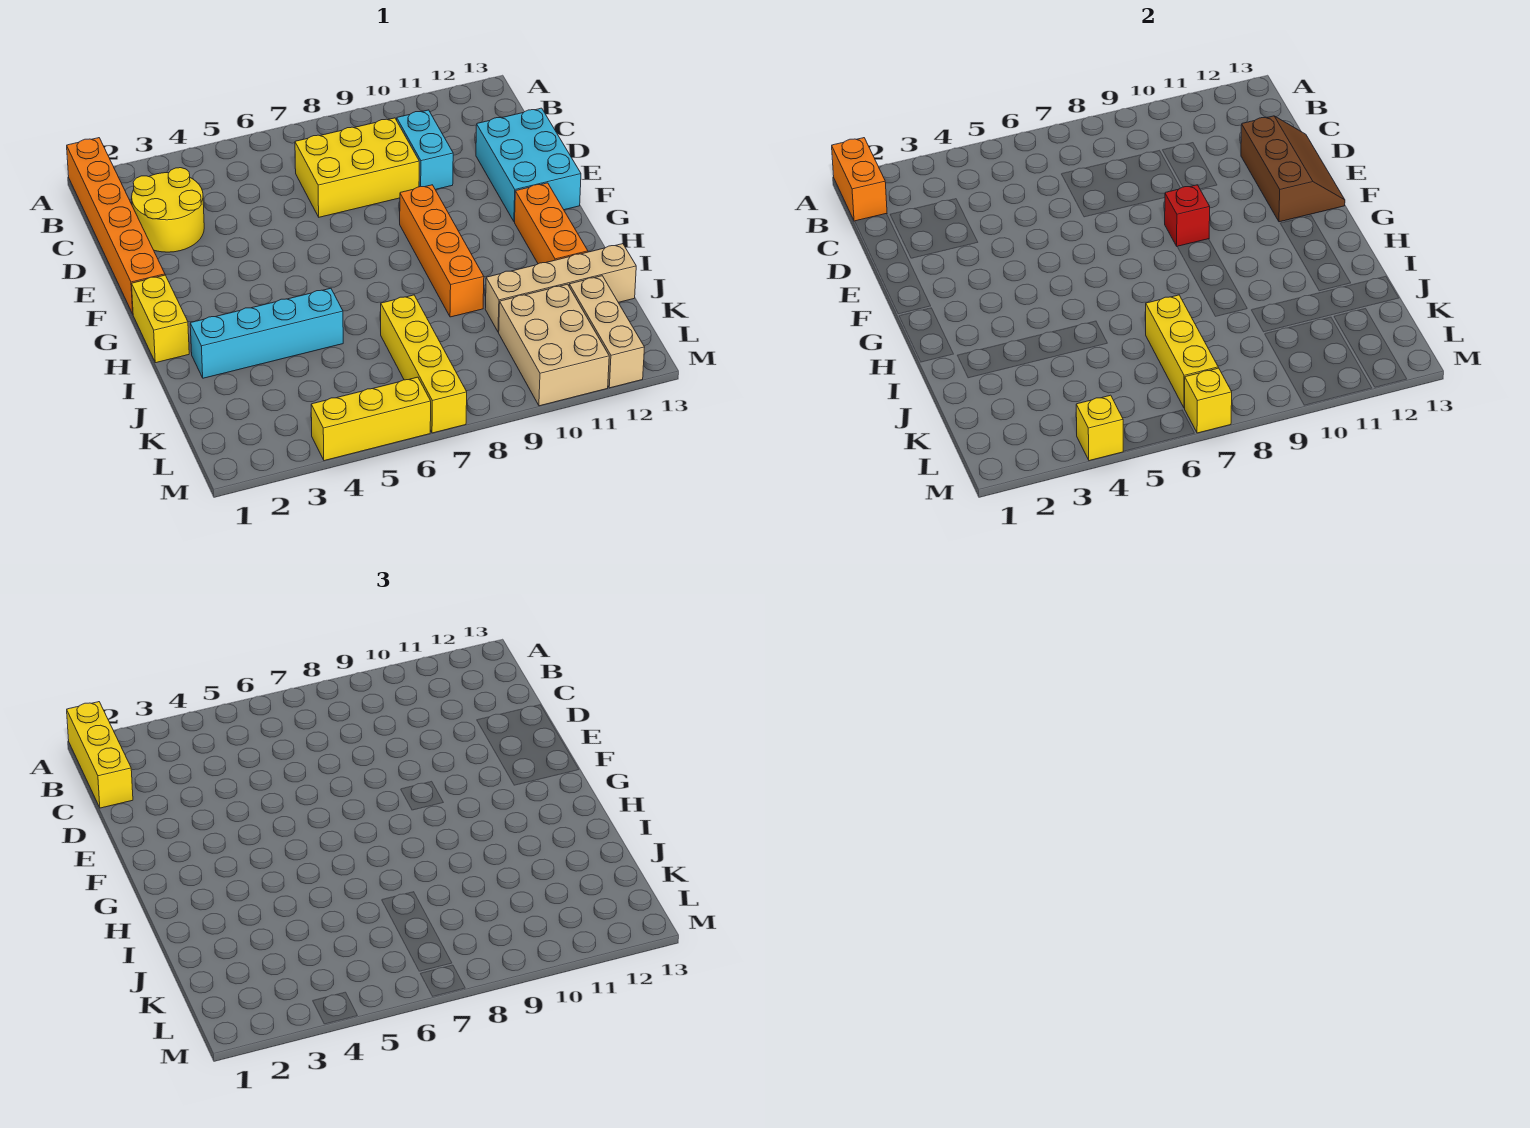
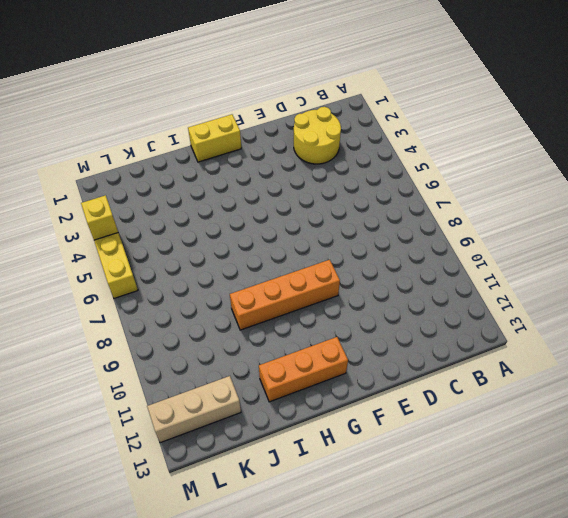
none -> orange 1x6 brick [67,138,165,314]
none -> yellow 2x3 brick [295,118,419,217]
none -> cyan 1x2 brick [397,110,453,190]

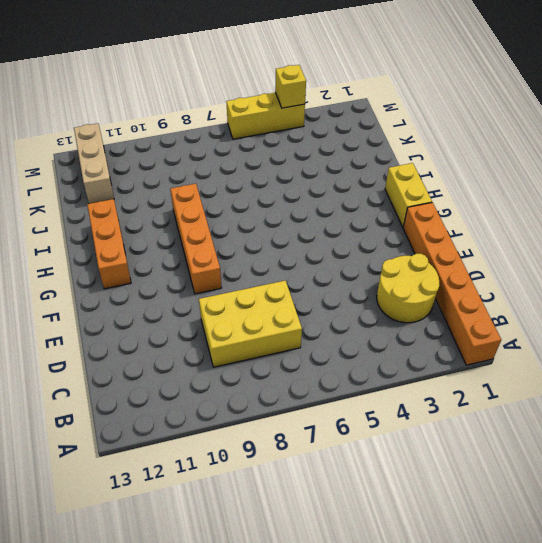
none -> cyan 1x2 brick [397,110,453,190]
none -> cyan 2x3 brick [476,108,581,222]
none -> cyan 1x4 brick [190,288,343,378]

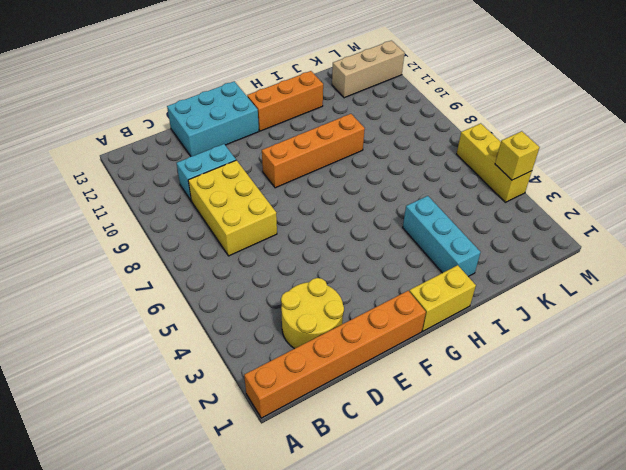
cyan 1x3 brick [403,196,481,277] -> cyan 1x4 brick [190,288,343,378]
none -> yellow 1x4 brick [381,295,467,433]
none -> tan 1x4 brick [485,244,636,332]
none -> tan 2x3 brick [499,284,609,406]

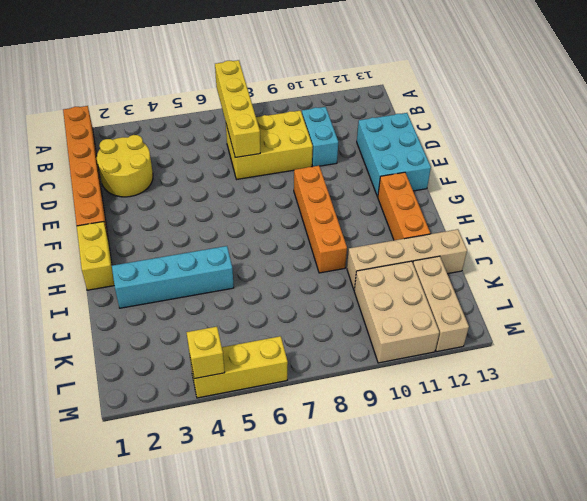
yellow 1x4 brick [215,60,260,158] -> yellow 1x4 brick moved to [381,295,467,433]
none -> orange 1x2 brick [832,138,887,221]
none -> brown 2x3 slope [1241,116,1345,222]
none -> red 1x1 brick [1165,185,1210,246]

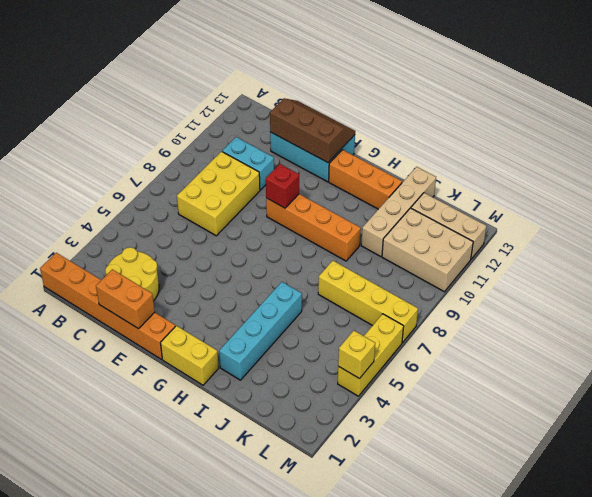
orange 1x2 brick [96,269,155,329] -> orange 1x2 brick moved to [832,138,887,221]
none -> yellow 1x3 brick [1146,295,1218,408]
none -> yellow 1x1 brick [1185,368,1232,433]
none -> yellow 1x3 brick [67,702,133,808]

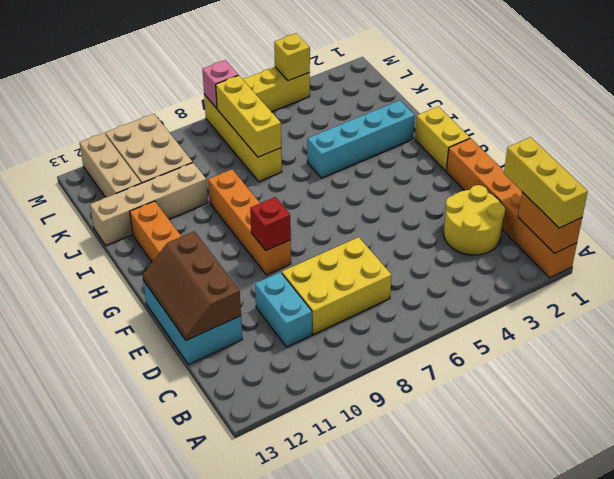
pink 1x1 brick [202,60,238,108] -> yellow 1x1 brick [1185,368,1232,433]

